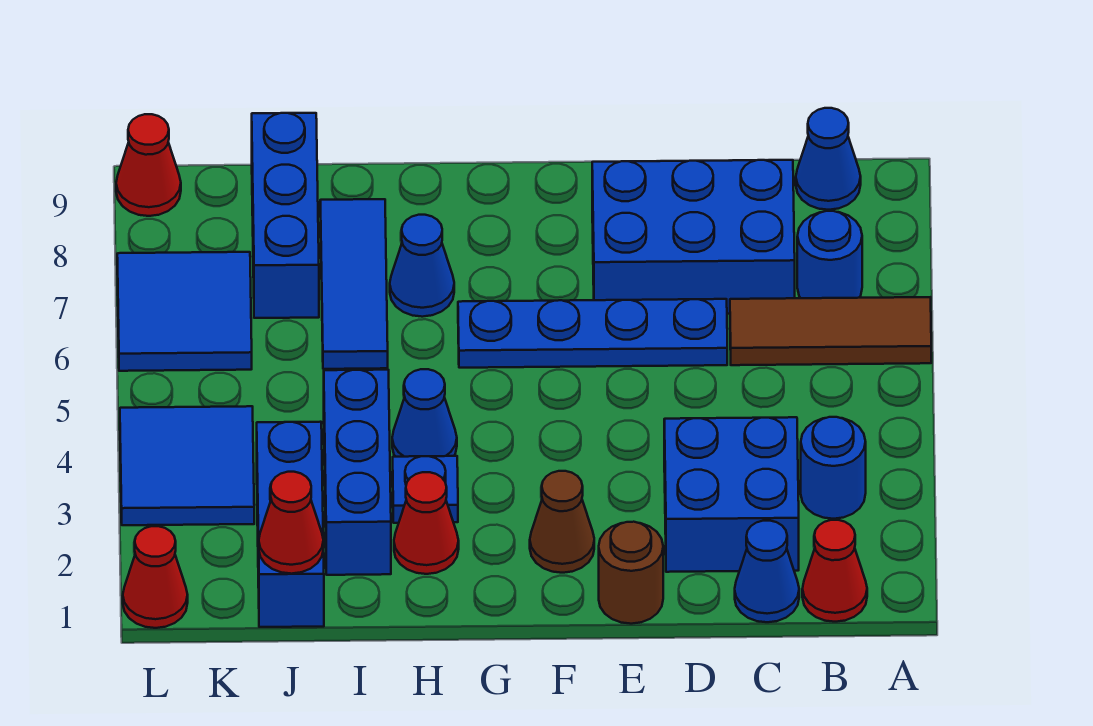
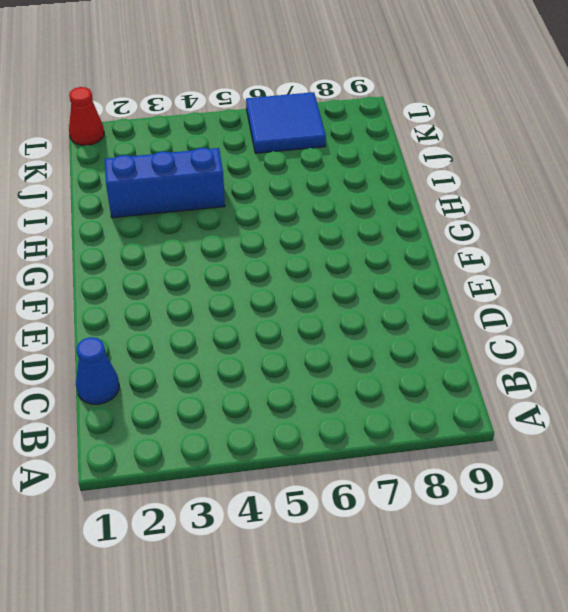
none -> brown 1x3 tile [730,297,931,365]
none -> red 1x1 cone [802,520,867,622]
none -> blue 1x1 round brick [801,417,866,519]

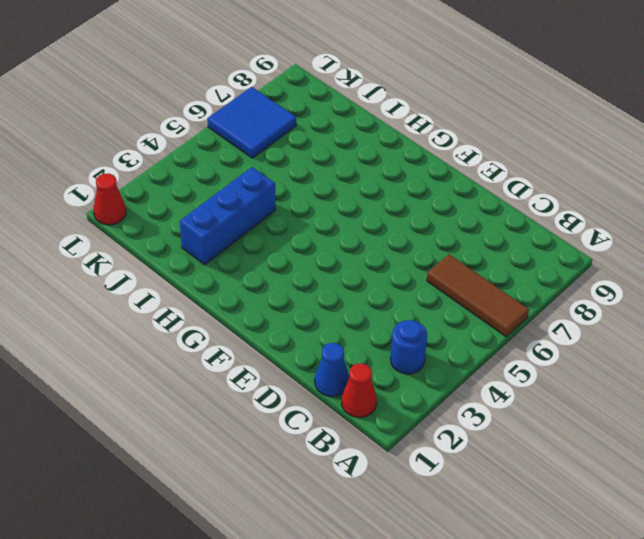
none -> blue 1x1 round brick [797,211,862,298]
none -> blue 1x1 cone [796,108,861,210]
none -> blue 2x2 brick [664,417,799,572]

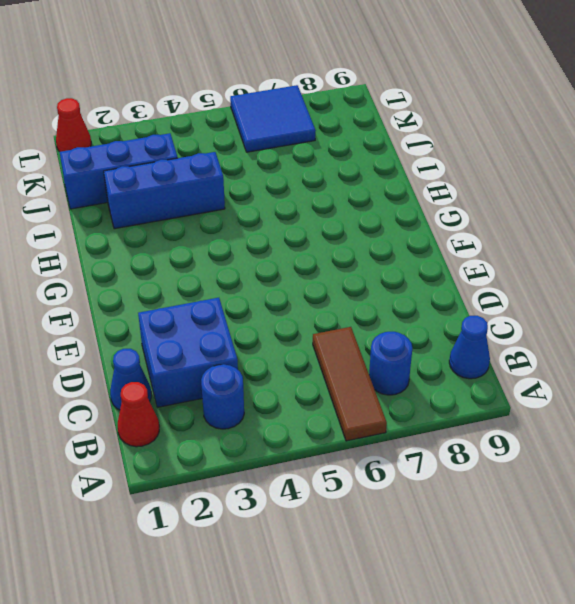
none -> blue 2x3 brick [592,160,795,314]
none -> blue 1x4 plate [458,299,727,368]
none -> brown 1x1 round brick [599,522,663,624]

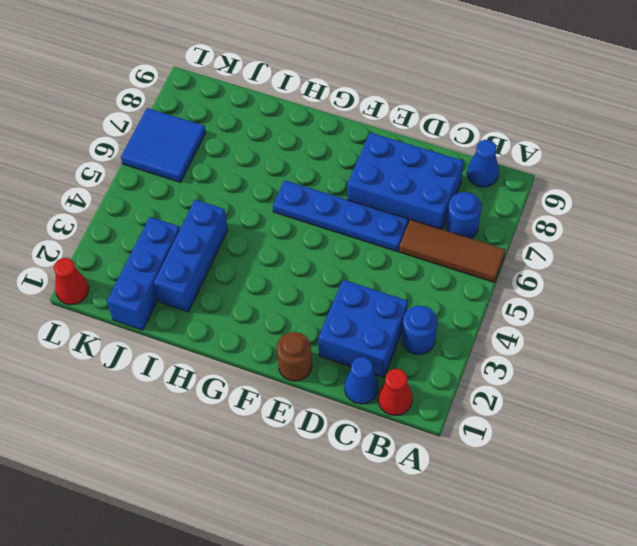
none -> brown 1x1 cone [530,471,594,573]
none -> red 1x1 cone [394,472,459,574]
none -> blue 1x1 plate [393,456,458,523]

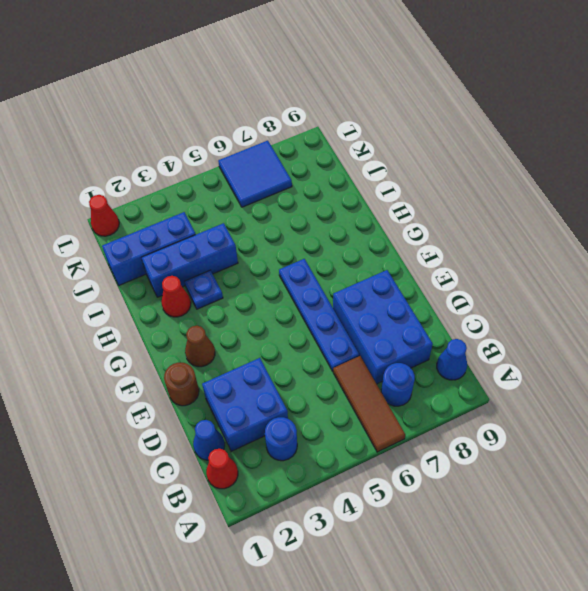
none -> blue 1x1 cone [392,369,457,457]
none -> blue 1x1 cone [390,215,454,317]
none -> blue 1x3 tile [320,199,388,369]

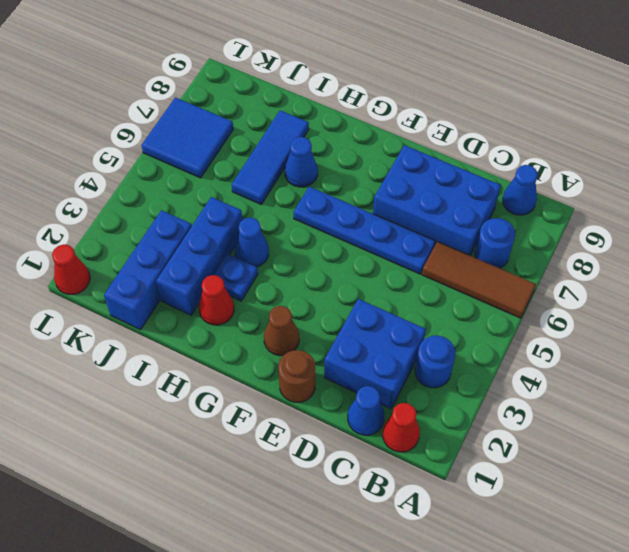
none -> blue 1x3 brick [252,113,319,318]
none -> blue 2x2 tile [120,406,254,525]
none -> red 1x1 cone [116,114,181,216]

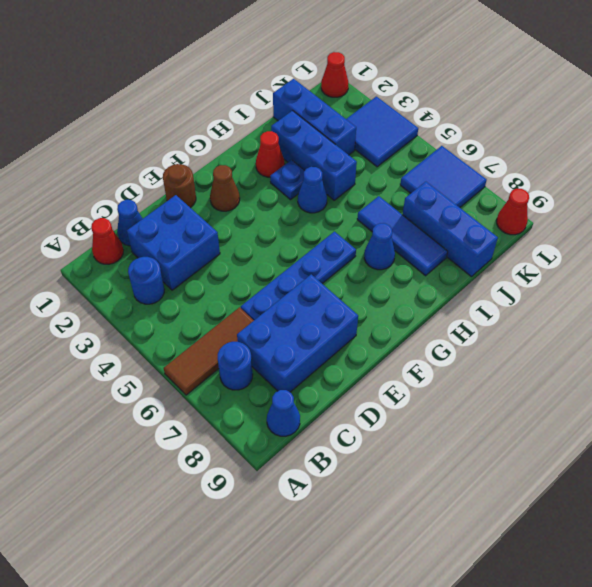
none -> red 1x1 cone [259,472,323,574]

